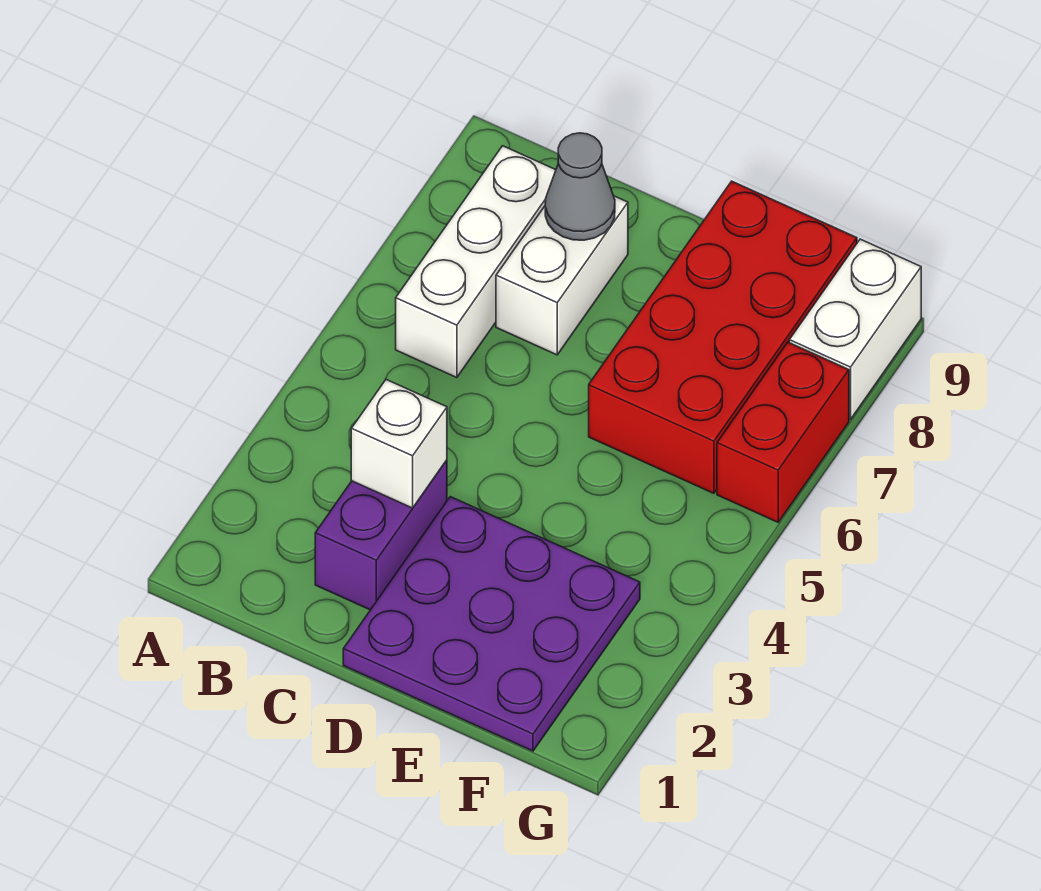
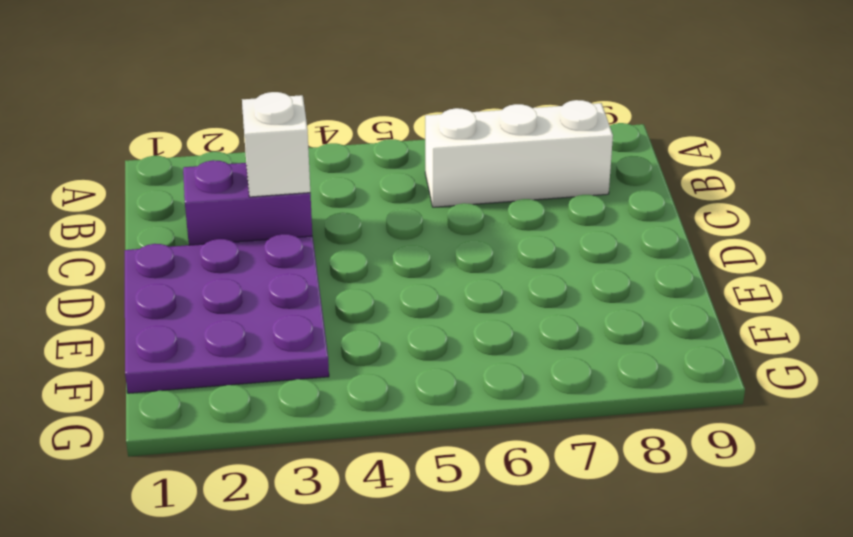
none -> white 1x2 brick [496,196,628,355]
none -> red 2x4 brick [589,181,857,493]

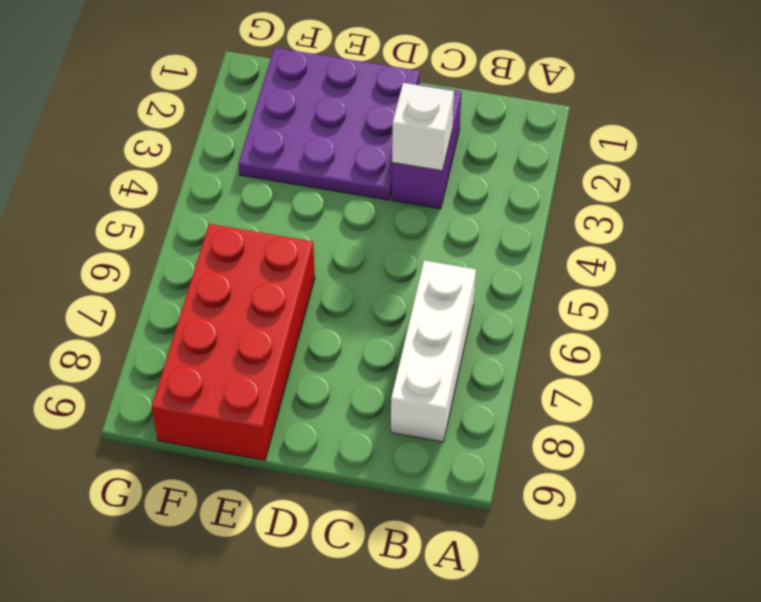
none -> white 1x2 brick [496,196,628,355]
none -> red 1x2 brick [717,342,849,522]

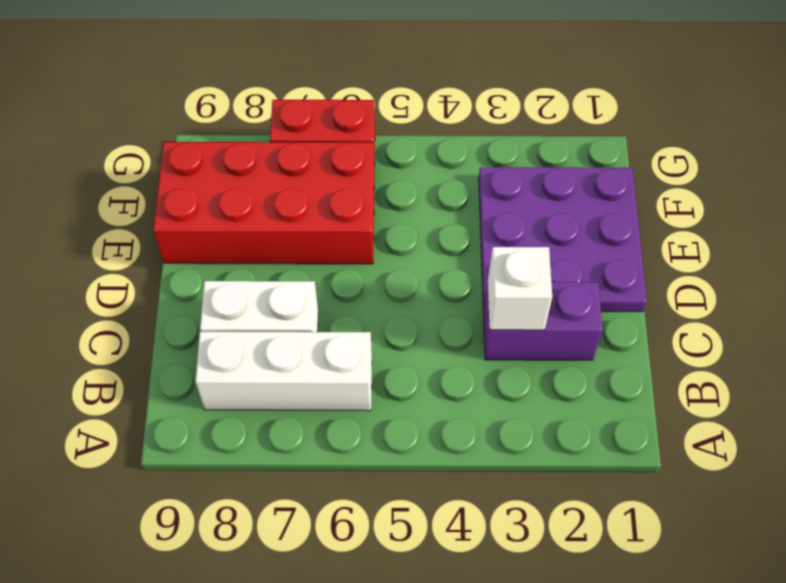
none -> white 1x2 brick [789,239,921,419]
none -> grey 1x1 cone [545,133,615,240]

